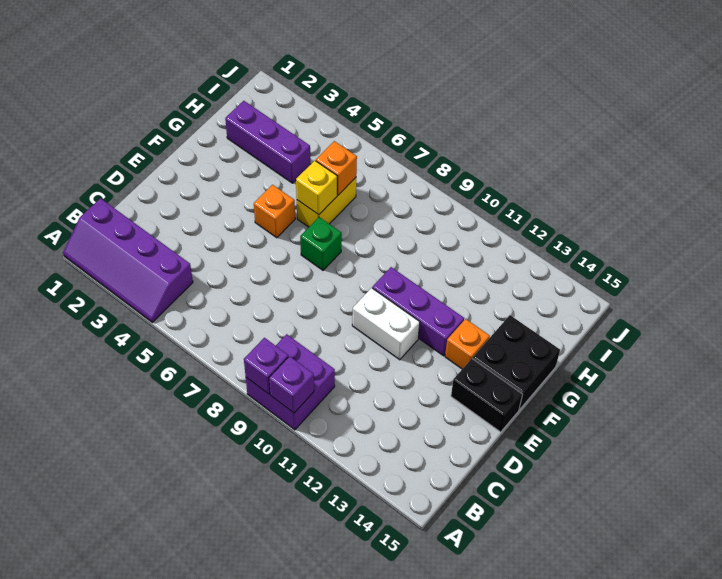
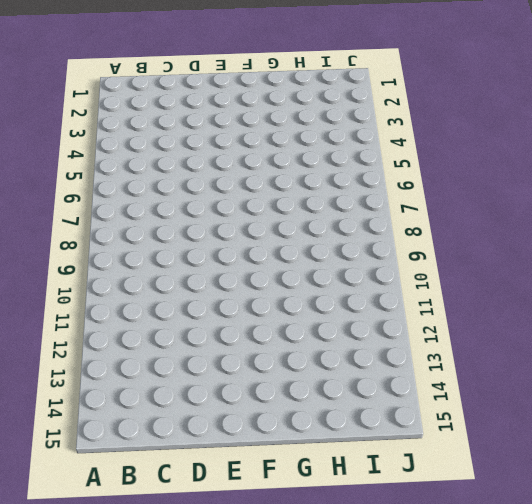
none -> purple 2x4 slope [63,198,193,322]
none -> purple 2x2 brick [246,334,335,430]
none -> white 1x2 brick [352,288,420,360]

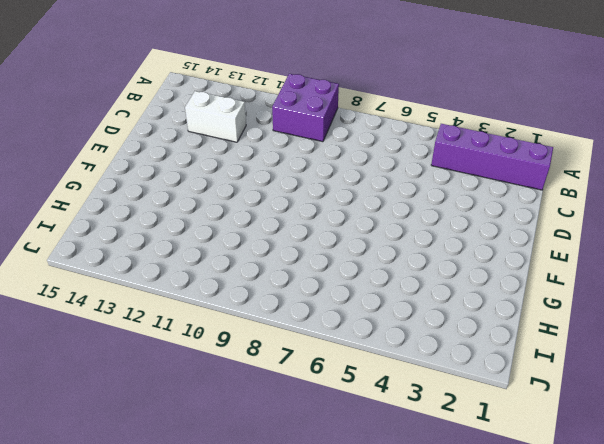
white 1x2 brick [185,91,246,142] -> white 1x2 brick moved to [352,288,420,360]
none -> black 1x2 brick [451,359,522,432]
none -> orange 1x1 brick [254,185,295,238]
none -> green 1x1 brick [300,217,342,270]

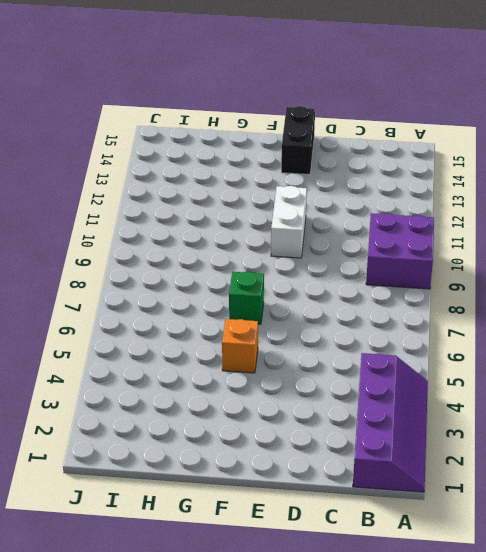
none -> purple 1x3 brick [372,267,464,356]
none -> orange 1x1 brick [445,319,490,369]
none -> black 2x2 brick [473,315,560,410]

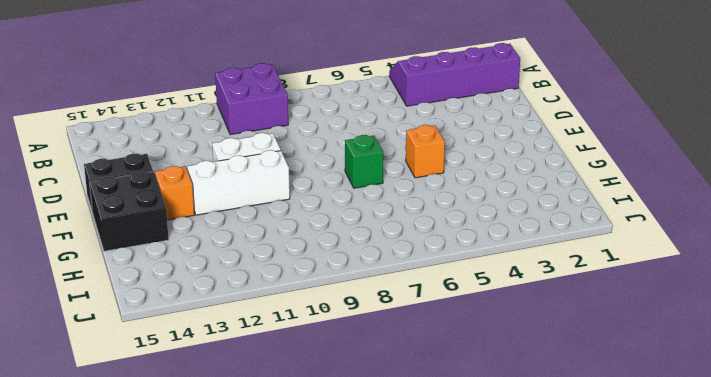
white 1x3 brick [187,150,290,215] -> purple 1x3 brick [372,267,464,356]
none -> yellow 1x2 brick [297,178,356,227]
none -> purple 1x3 brick [225,101,311,183]
none -> purple 1x1 brick [244,338,288,394]

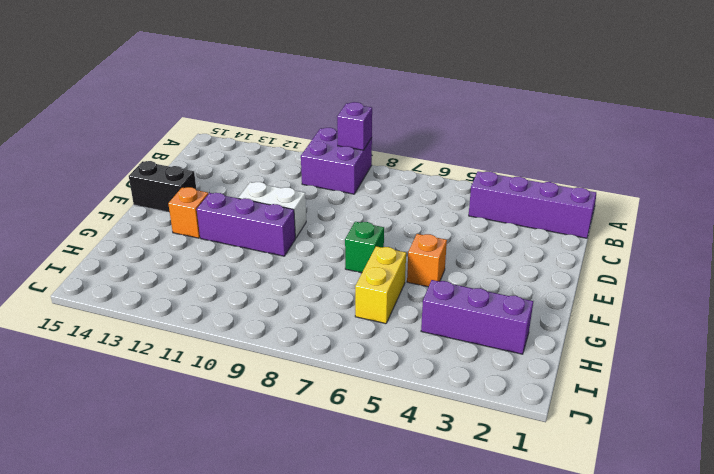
none -> black 2x2 brick [473,315,560,410]
none -> purple 1x1 brick [269,356,314,413]
none -> yellow 1x1 brick [296,161,337,215]

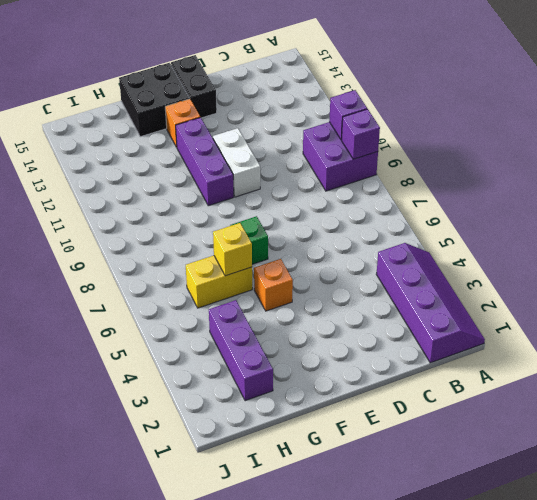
none -> orange 1x1 brick [316,141,357,195]

